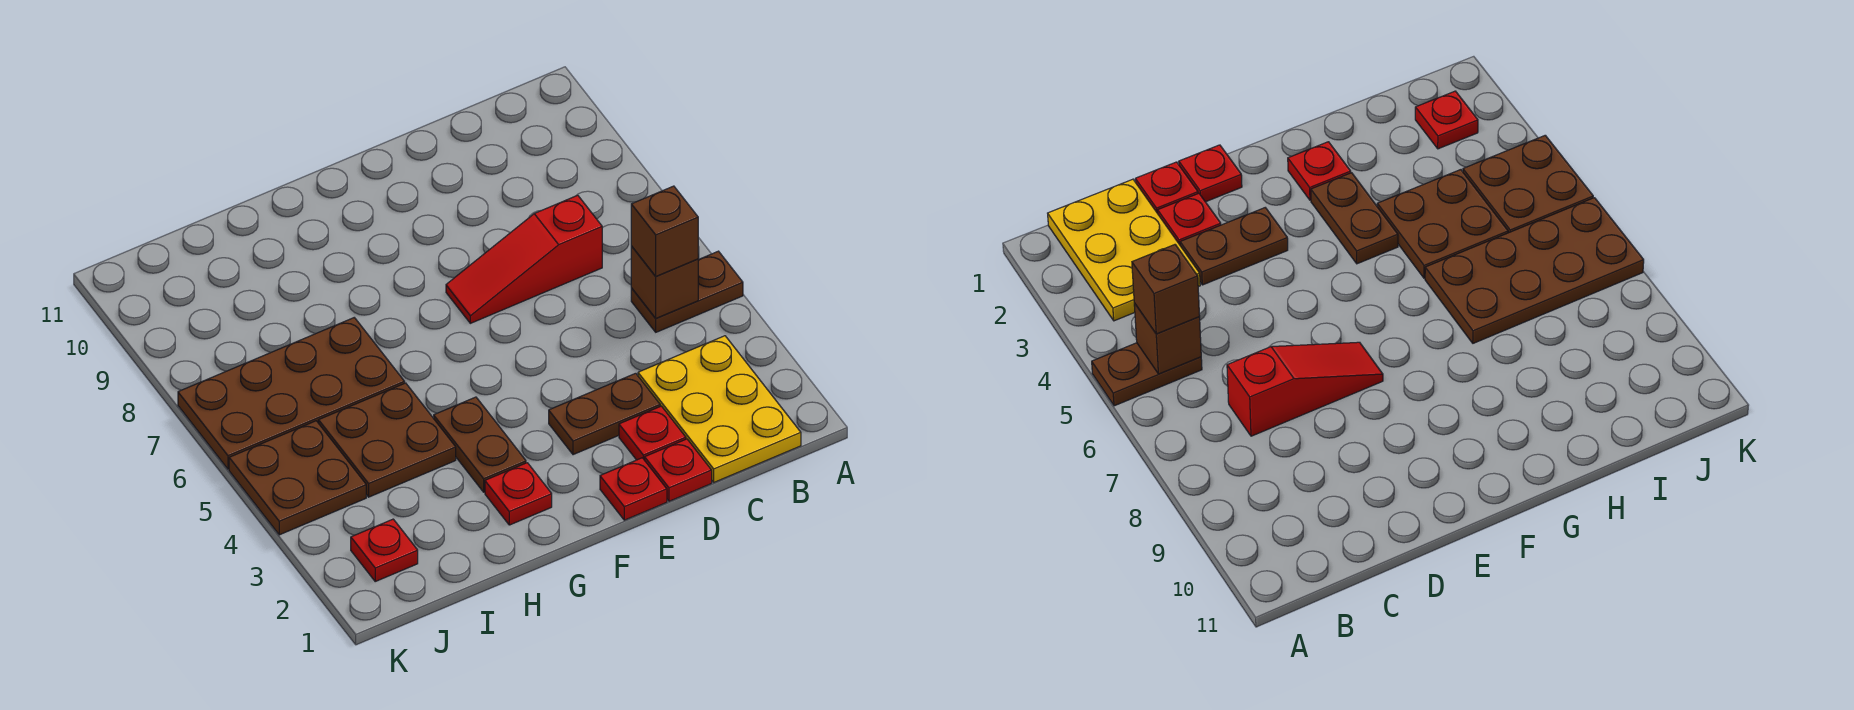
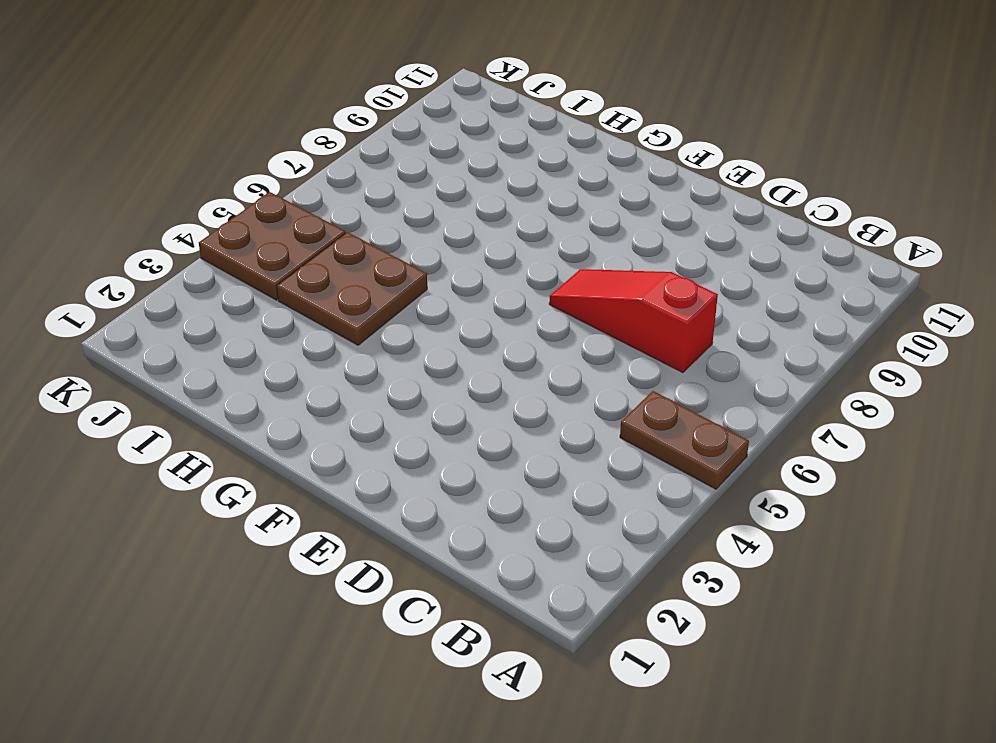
none -> yellow 2x3 plate [638,336,801,482]
none -> red 1x1 plate [645,439,712,501]
none -> red 1x1 plate [619,406,686,460]

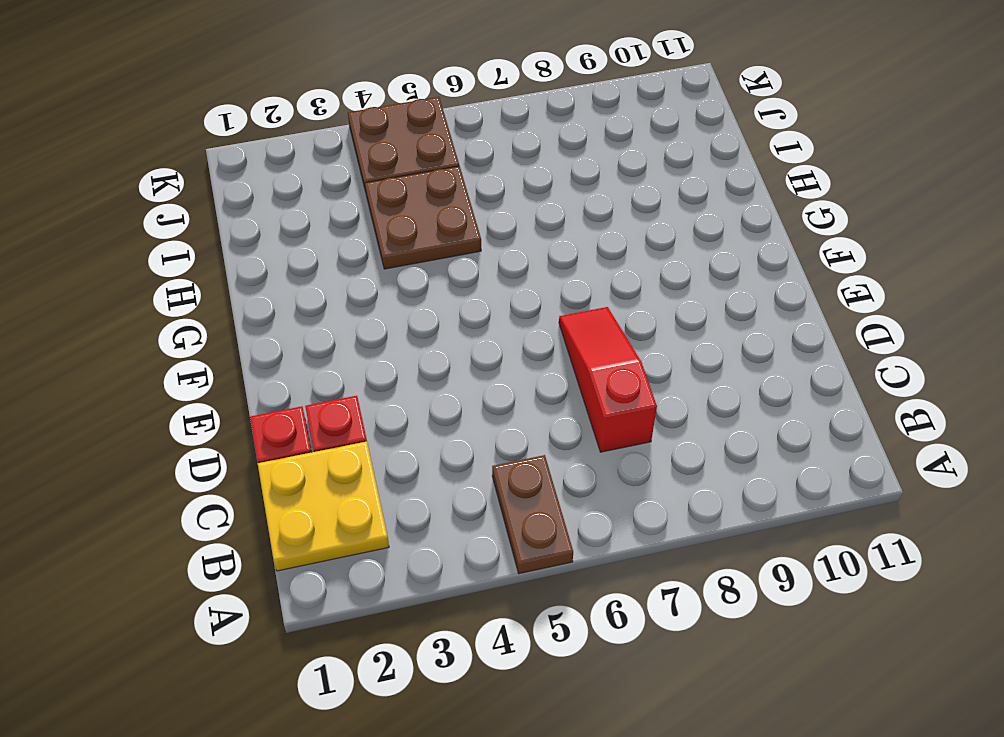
yellow 2x2 plate [258,442,389,571] -> yellow 2x3 plate [638,336,801,482]
none -> brown 1x2 plate [549,373,660,455]
none -> red 1x1 plate [600,458,667,520]
none -> red 1x1 plate [485,463,552,525]

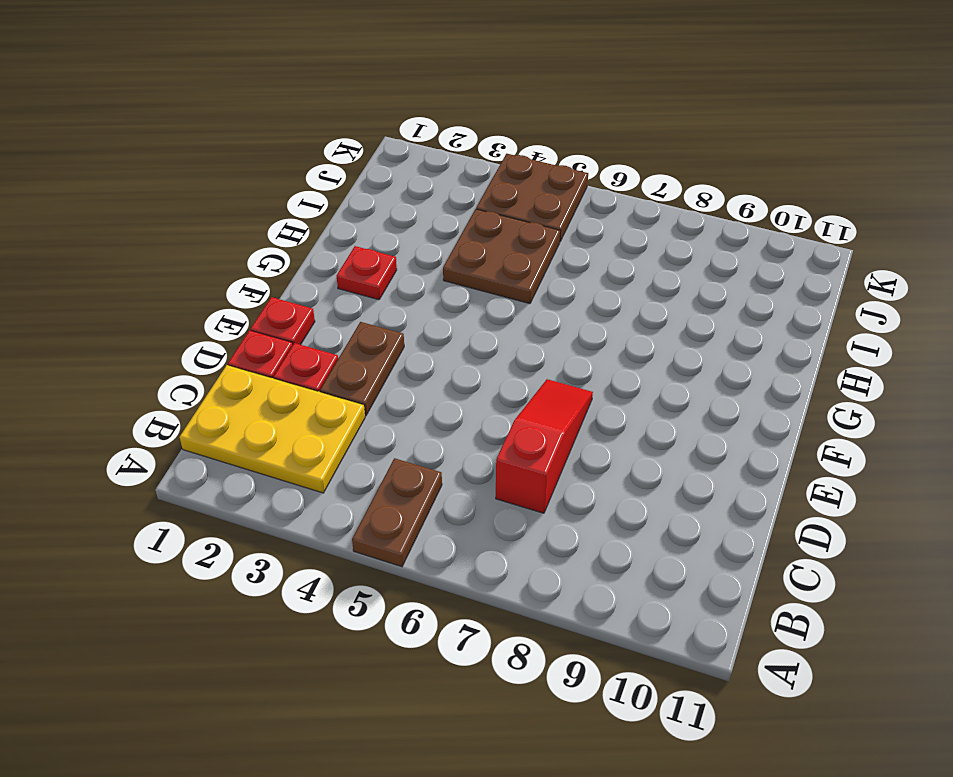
none -> brown 1x2 plate [434,397,526,492]
none -> brown 2x4 plate [178,318,405,469]
none -> red 1x1 plate [351,519,418,581]

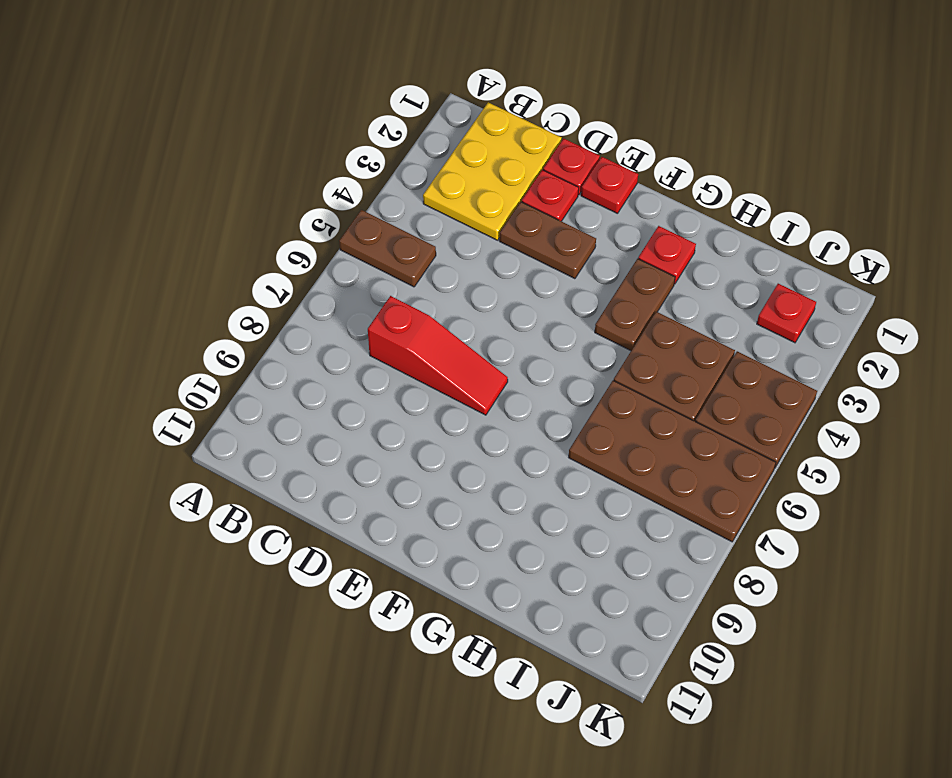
none -> brown 1x1 brick [631,246,698,319]
none -> brown 1x1 brick [631,186,698,277]

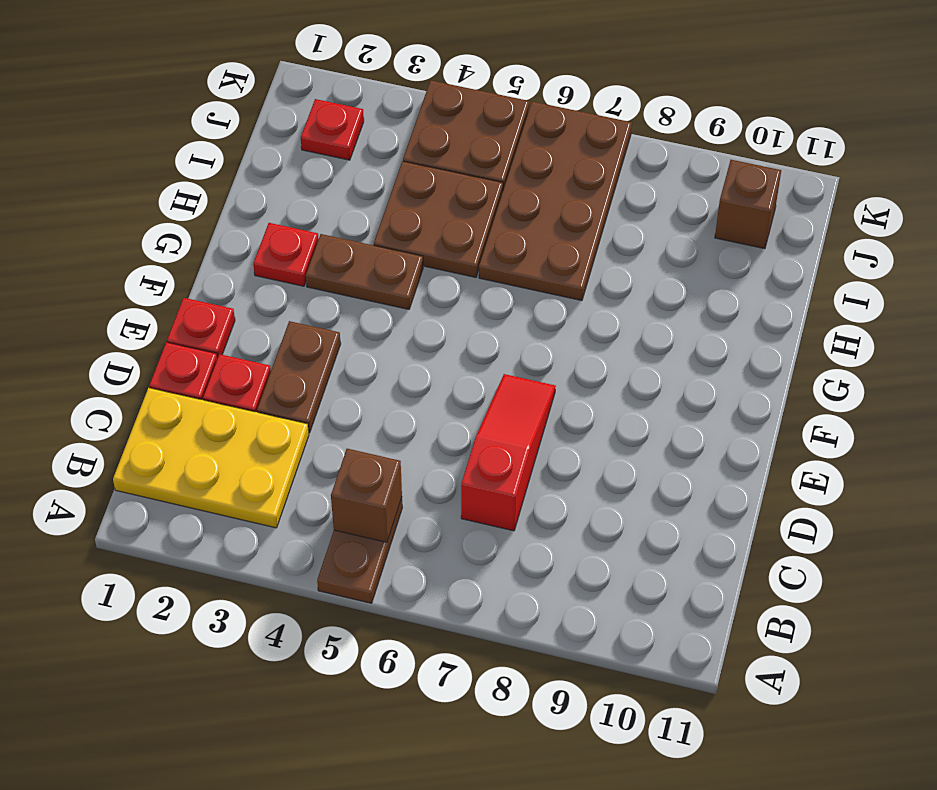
brown 1x1 brick [715,160,781,249] -> brown 1x1 brick moved to [631,186,698,277]

